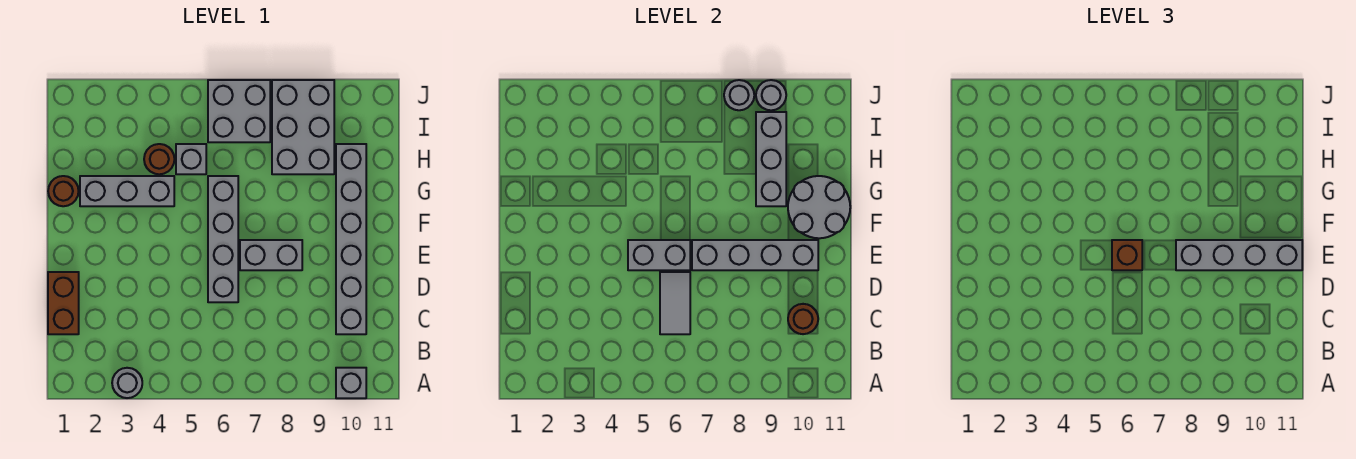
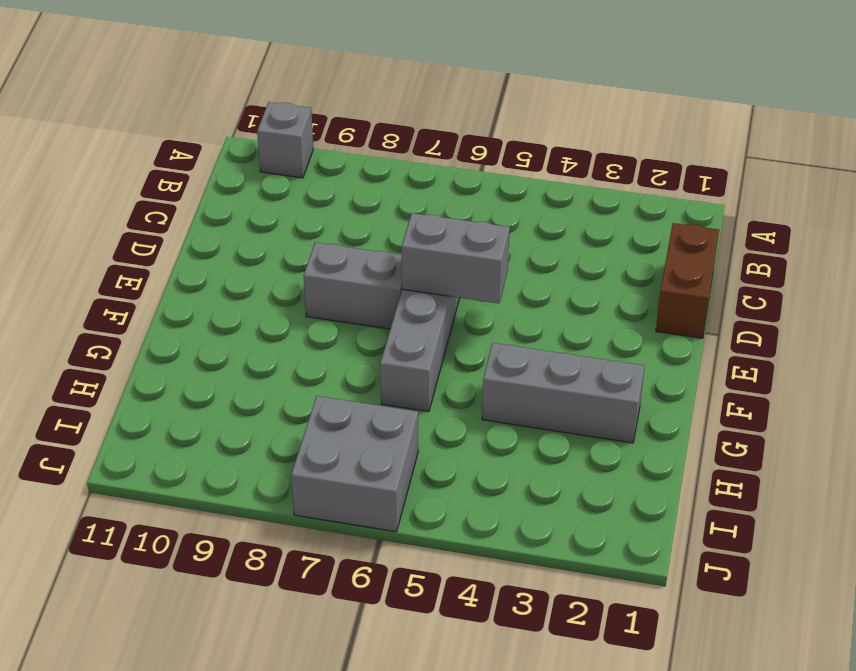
none -> grey 1x1 round brick [112,368,142,398]
none -> grey 1x6 brick [336,144,366,334]
none -> brown 1x1 round brick [48,176,79,206]

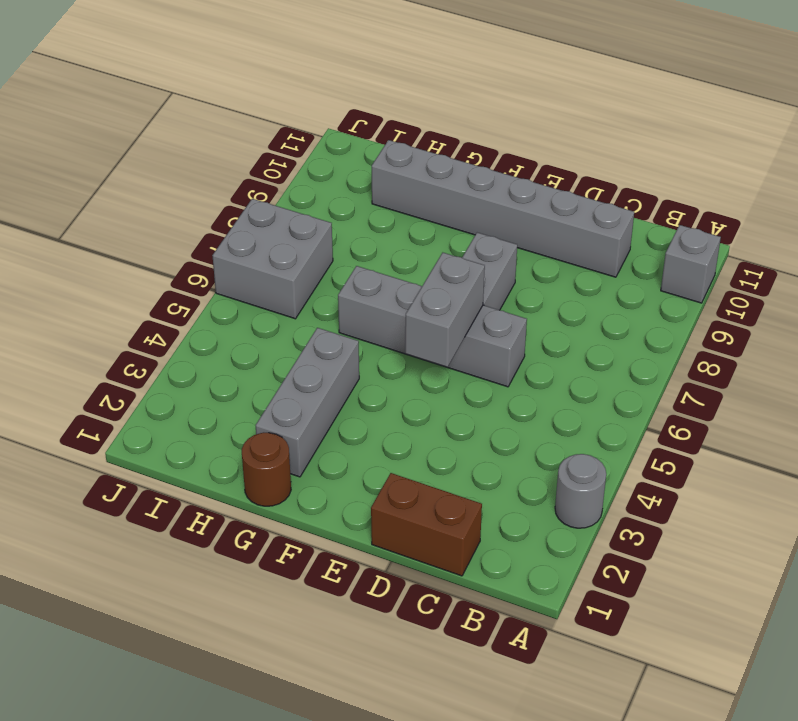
none -> brown 1x1 round brick [144,144,174,174]
none -> grey 1x1 brick [176,144,206,174]
none -> grey 2x3 brick [272,80,334,174]

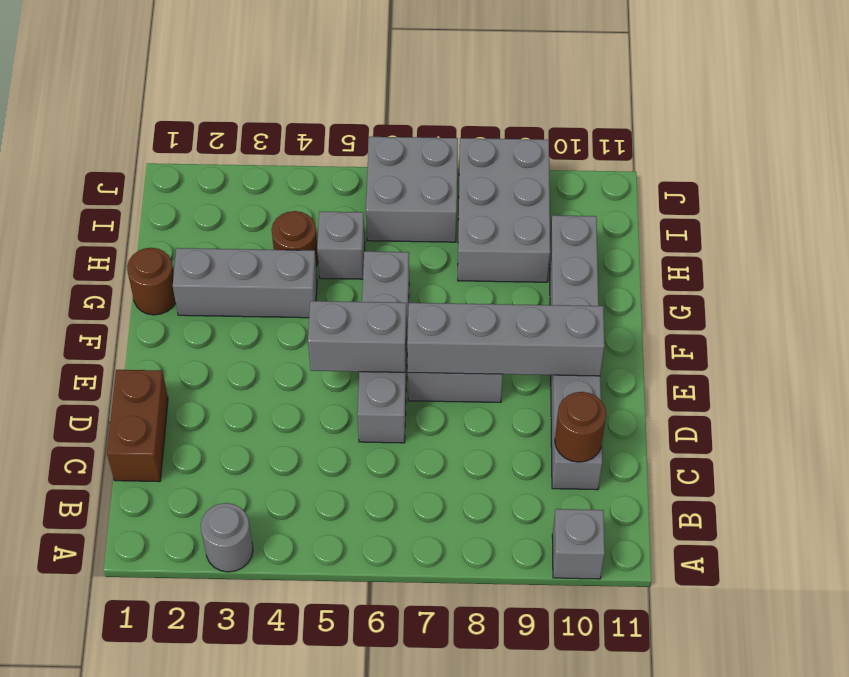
none -> grey 1x2 tile [660,272,690,334]
none -> grey 2x2 round brick [788,176,850,238]
none -> grey 1x3 brick [756,112,786,206]

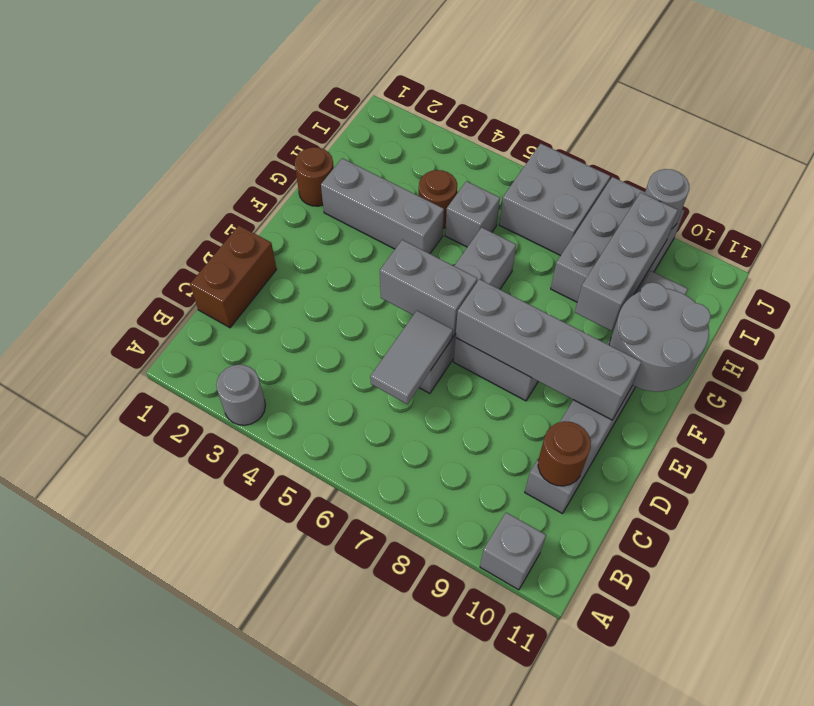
none -> grey 1x1 round brick [724,80,754,110]
none -> brown 1x1 brick [1112,240,1142,270]
none -> grey 1x4 brick [1176,240,1302,270]

